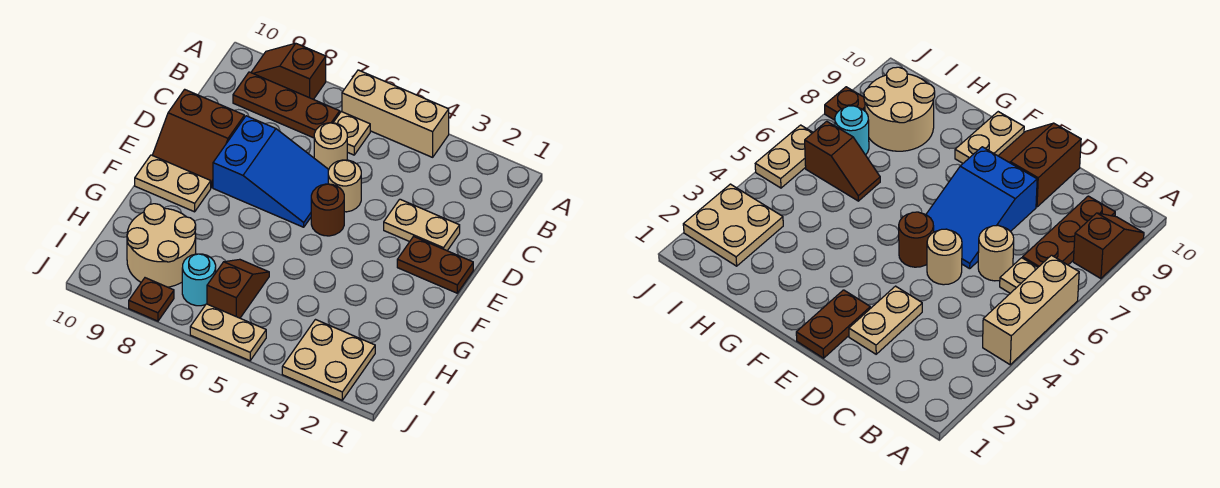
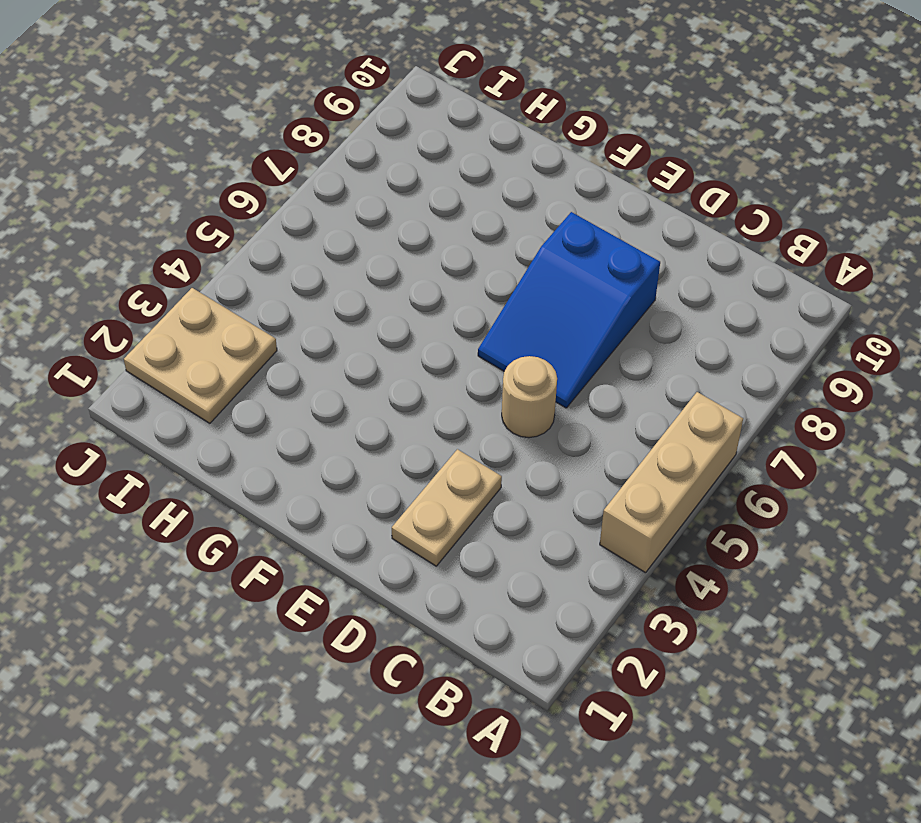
none -> brown 1x2 slope [251,43,326,99]
none -> tan 1x1 plate [333,112,370,155]
none -> brown 1x3 plate [233,72,340,138]

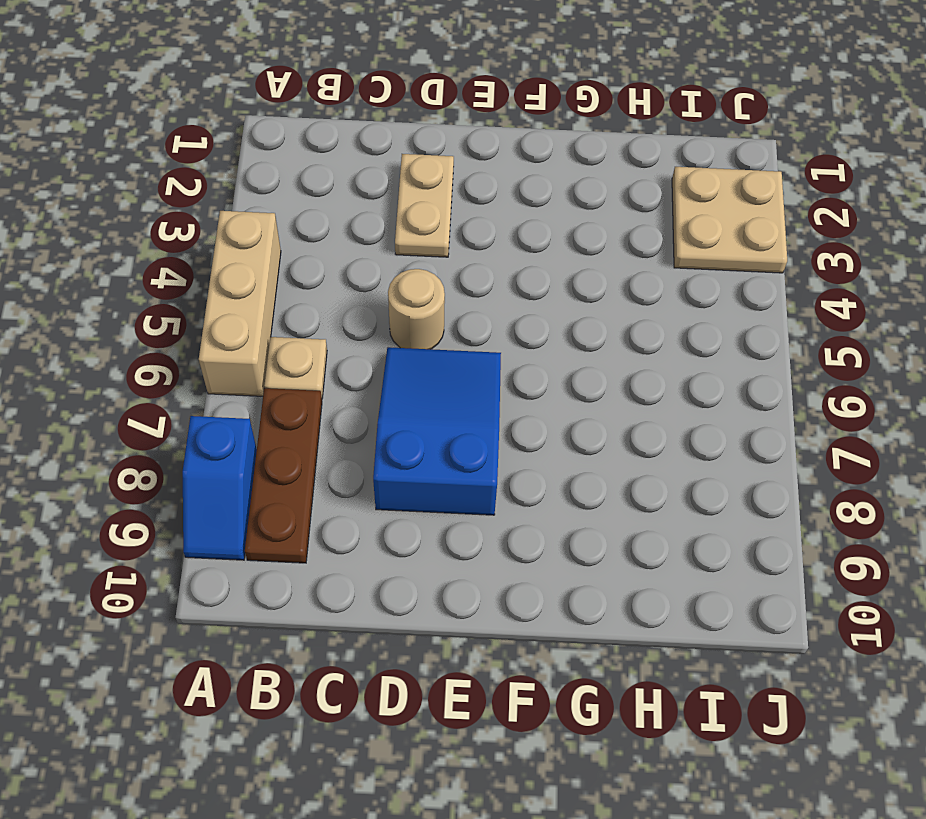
blue 1x2 slope [183,416,257,560] -> brown 1x2 slope [251,43,326,99]
none -> tan 1x1 round brick [314,123,347,169]
none -> brown 2x2 slope [152,89,244,188]
none -> brown 1x2 plate [397,236,473,293]

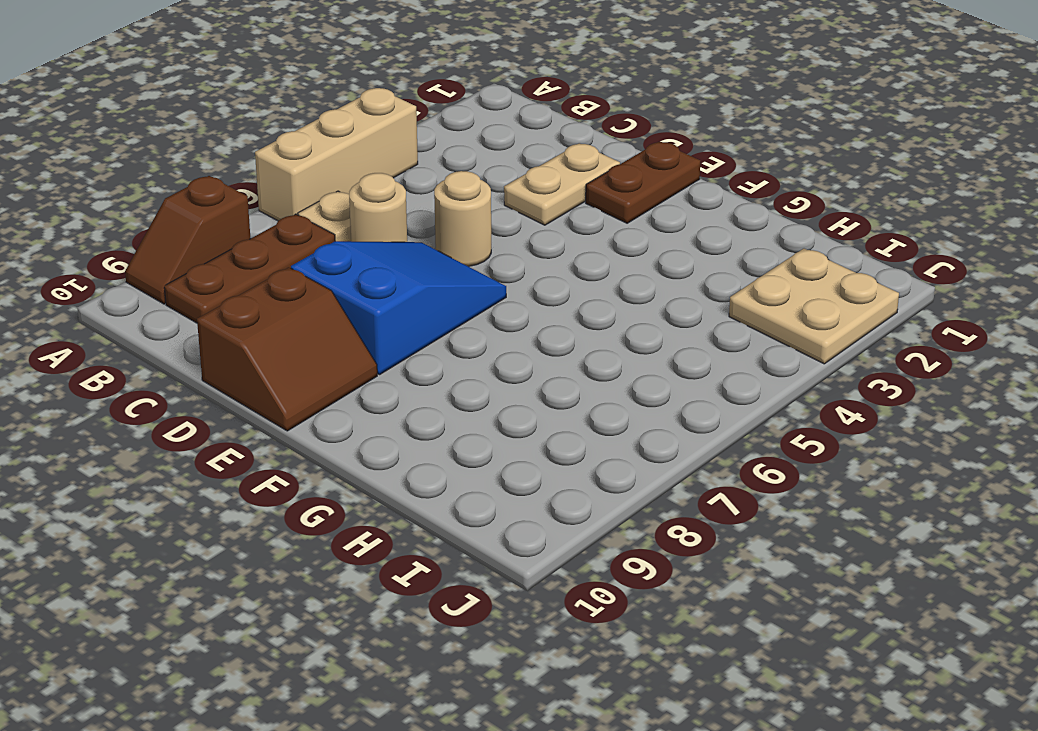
none -> brown 1x1 round brick [311,184,344,236]
none -> tan 1x2 plate [135,155,211,212]
none -> brown 1x2 slope [207,259,269,318]

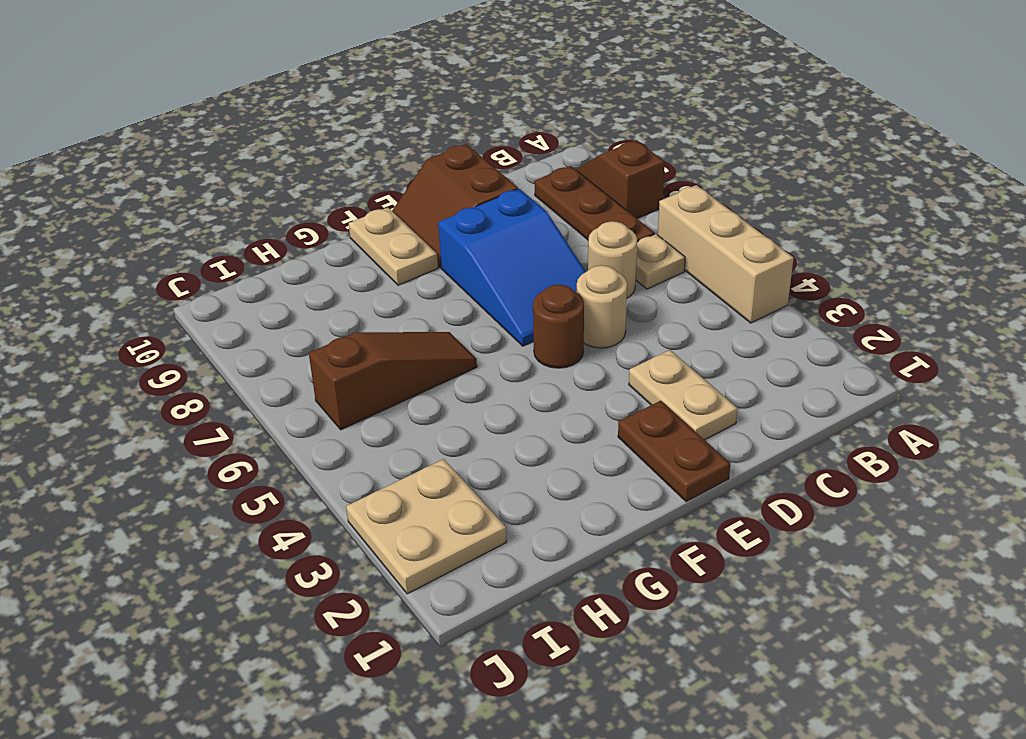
brown 1x3 slope [309,332,477,430] -> brown 1x2 slope [207,259,269,318]
none -> tan 2x2 round brick [127,204,196,287]
none -> cyan 1x1 round brick [182,254,216,306]
none -> tan 1x2 plate [190,304,266,361]

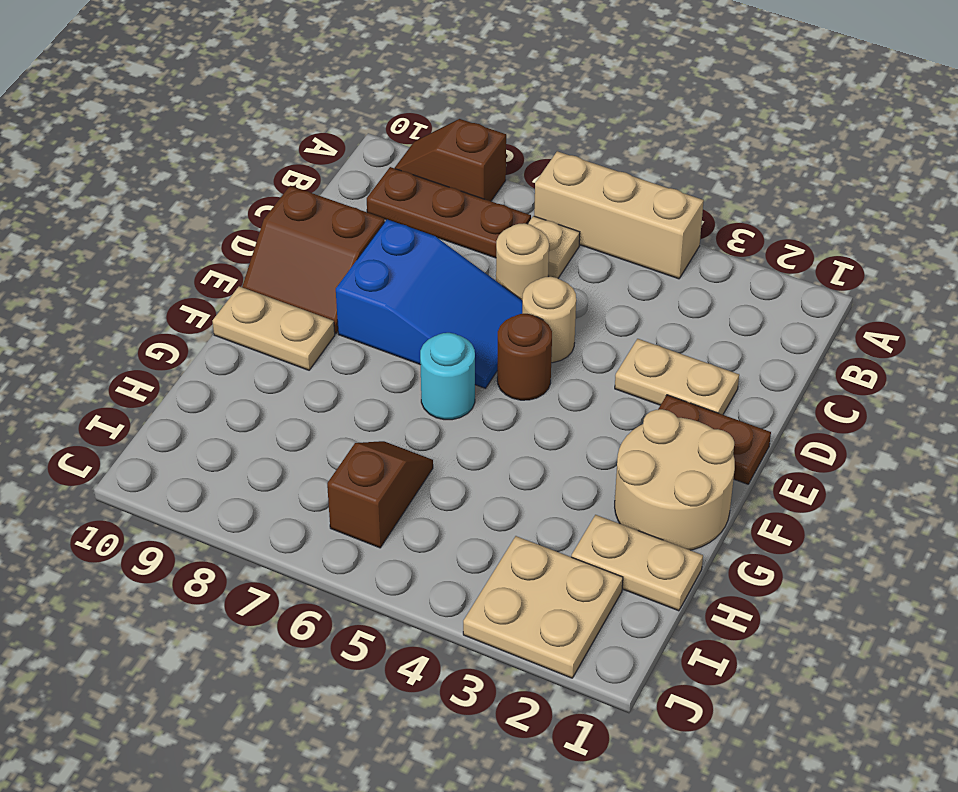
tan 2x2 round brick [615,409,735,550] -> tan 2x2 round brick moved to [127,204,196,287]
cyan 1x1 round brick [420,333,475,420] -> cyan 1x1 round brick moved to [182,254,216,306]
tan 1x2 plate [571,515,703,611] -> tan 1x2 plate moved to [190,304,266,361]
none -> brown 1x1 plate [129,278,174,321]

